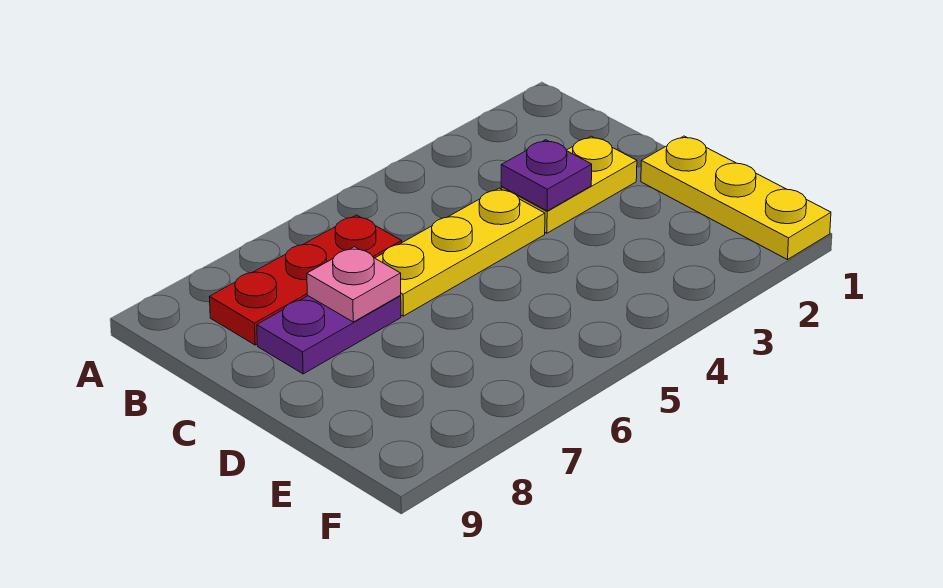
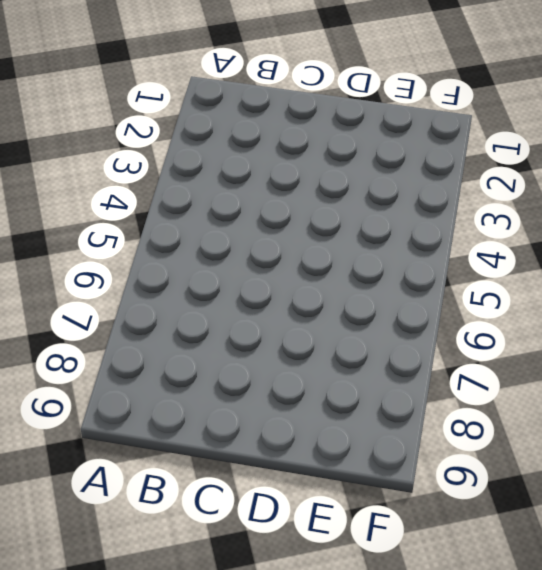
none -> red 1x3 plate [210,215,402,345]
none -> yellow 1x2 plate [501,136,637,233]

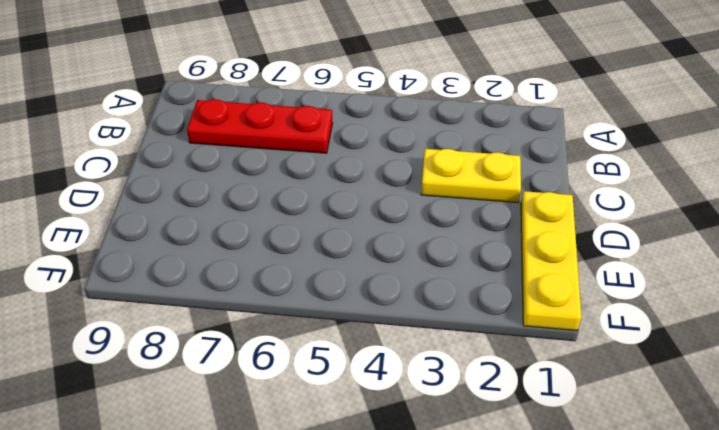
none -> yellow 1x3 plate [375,188,545,316]
none -> purple 1x2 plate [257,296,401,374]

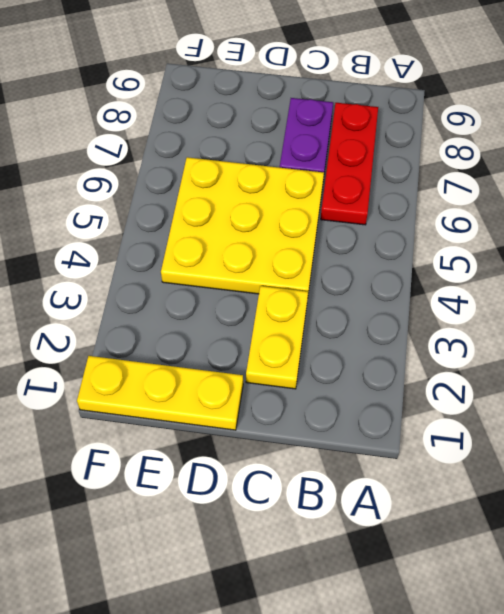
yellow 3x3 plate [161,157,324,294] -> yellow 1x3 plate [375,188,545,316]
none -> purple 1x1 plate [501,140,592,211]
none -> pink 1x1 plate [307,247,401,322]

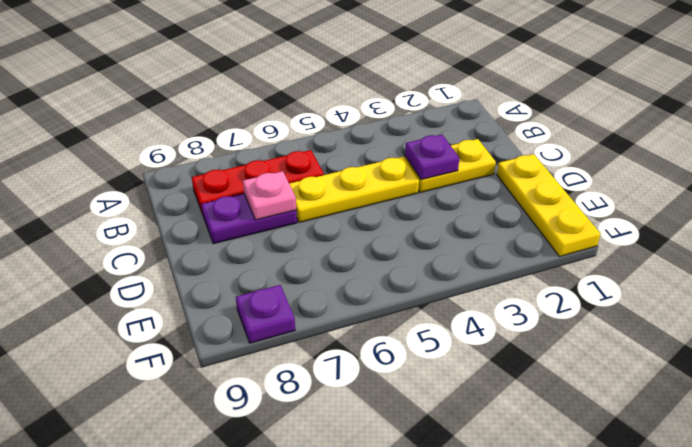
purple 1x1 plate [236,285,295,343] -> none

